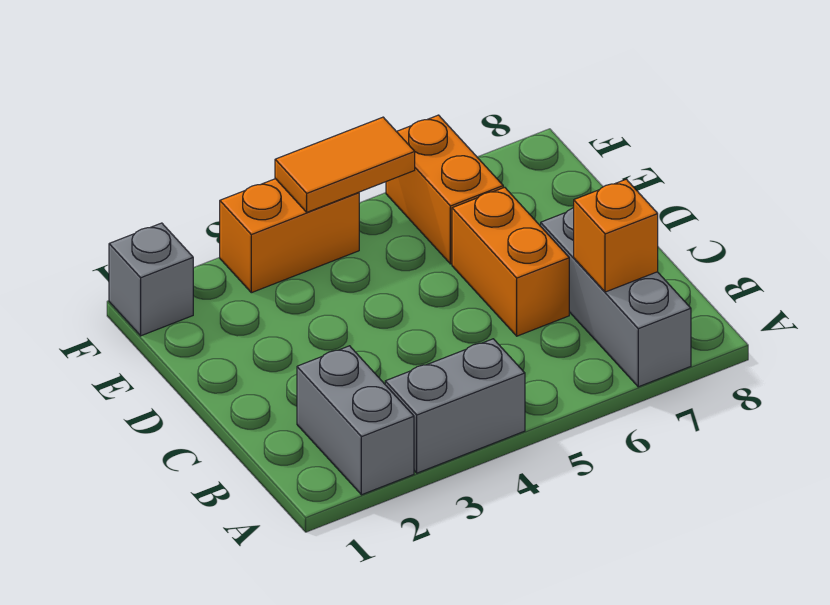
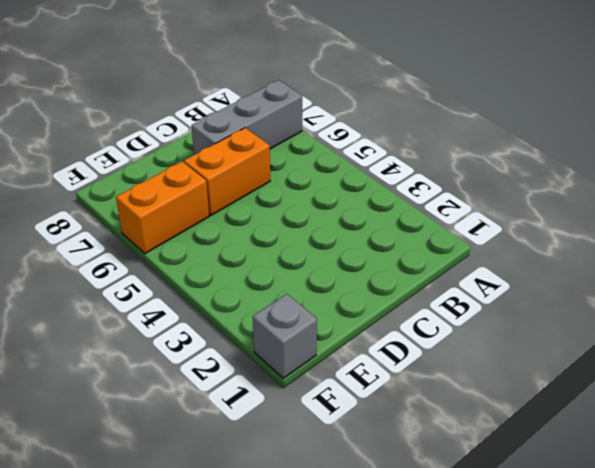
none -> grey 1x2 brick [297,346,414,495]
none -> grey 1x2 brick [385,339,525,473]

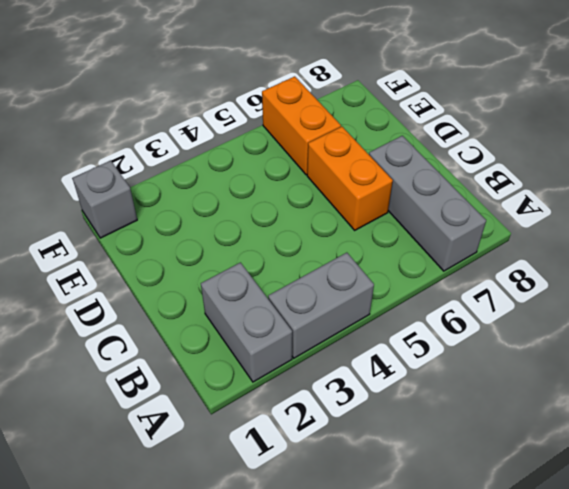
none -> orange 1x2 brick [220,179,359,293]
none -> orange 1x1 brick [574,179,658,292]

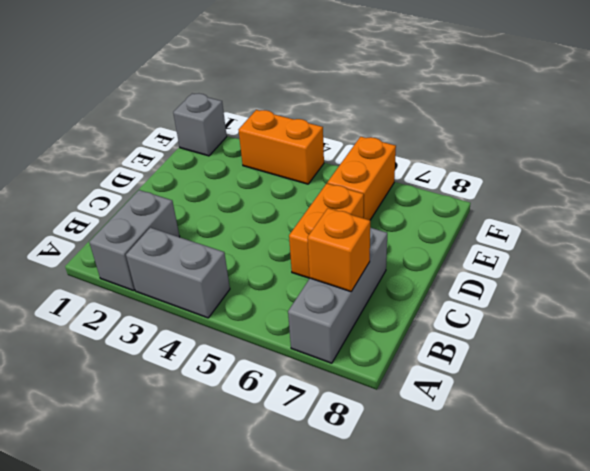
none -> orange 1x2 tile [275,117,415,212]

